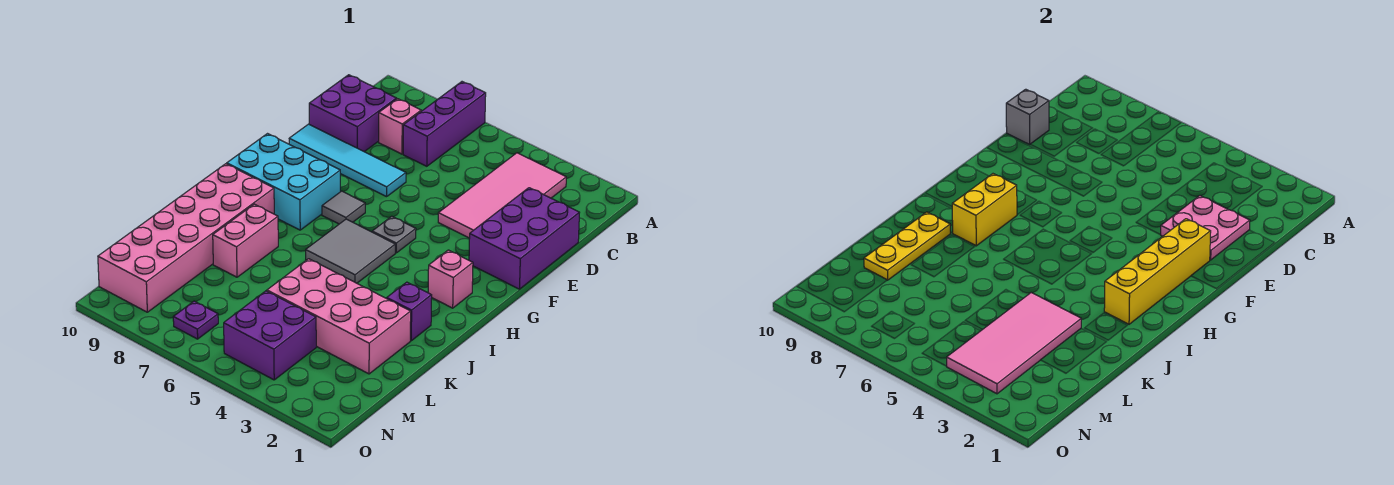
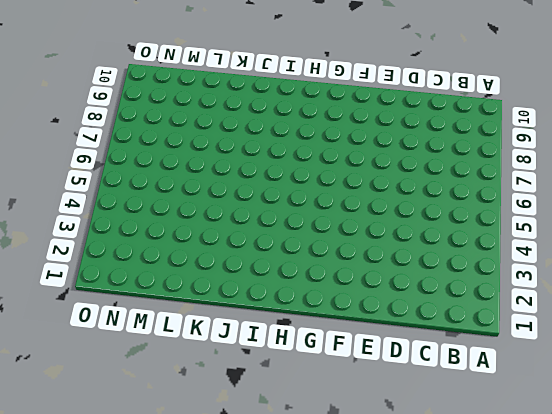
none -> purple 1x3 brick [403,82,486,166]
none -> pink 2x4 tile [438,153,566,238]
none -> pink 1x1 brick [379,99,421,154]

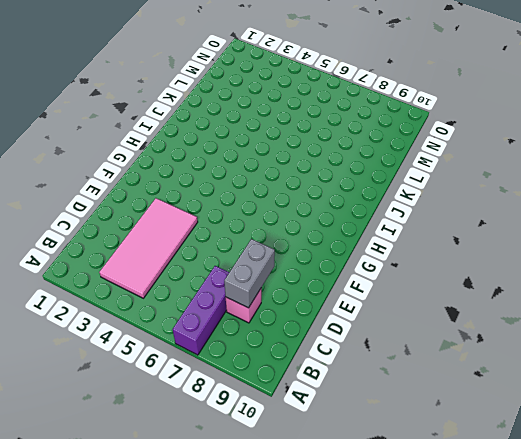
grey 1x2 brick [224,239,275,308] -> none
none -> purple 2x2 brick [309,75,397,152]
none -> purple 2x3 brick [469,188,579,289]
none -> cyan 1x4 tile [289,124,406,197]

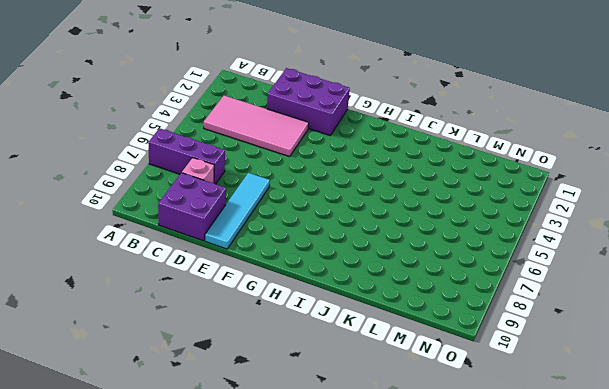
none -> grey 1x1 plate [372,216,416,253]
none -> grey 1x1 tile [322,191,365,224]
none -> cyan 2x3 brick [227,134,340,230]

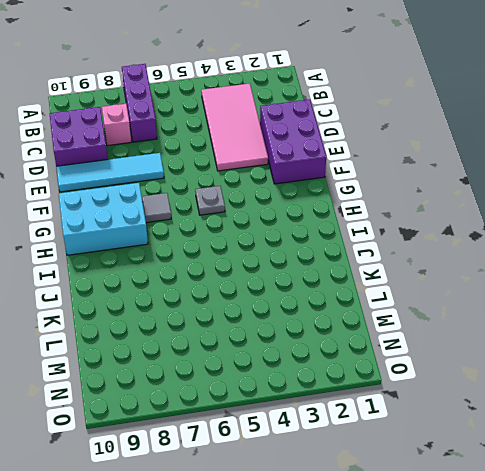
none -> pink 1x1 brick [428,250,473,308]
none -> grey 2x2 tile [306,219,395,283]
none -> pink 2x6 brick [98,164,274,312]

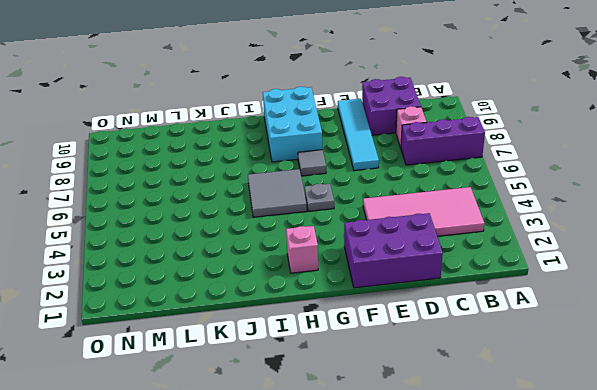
none -> pink 2x6 brick [98,164,274,312]
none -> purple 1x1 brick [387,282,432,341]
none -> pink 1x2 brick [213,204,278,277]

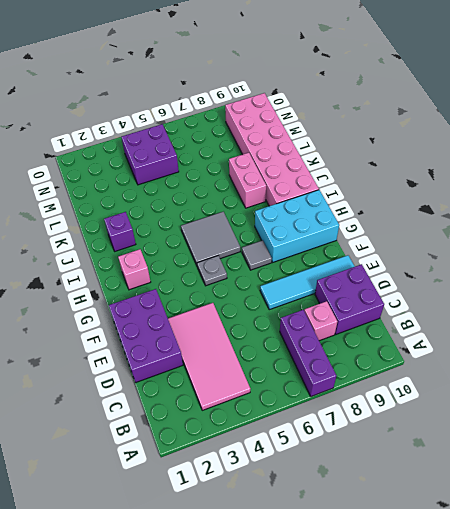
none -> pink 2x4 brick [267,259,411,374]
none -> purple 1x1 plate [173,301,218,339]
none -> pink 2x2 plate [1161,196,1250,260]

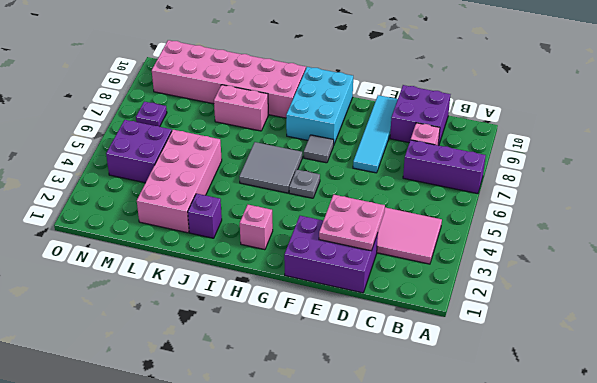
none -> grey 1x1 brick [1006,89,1049,144]
none -> yellow 1x4 brick [1104,219,1211,324]
none -> yellow 1x2 brick [952,174,1017,246]

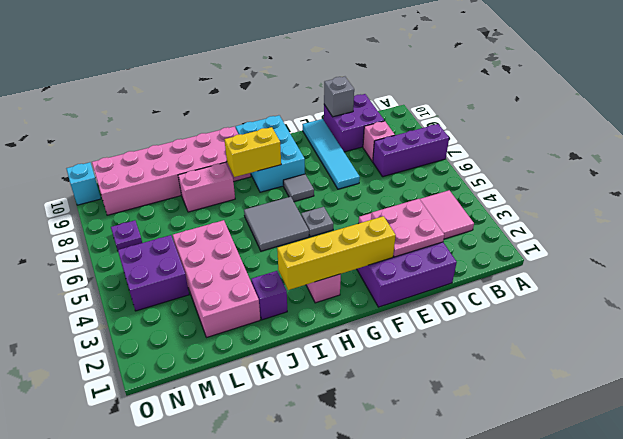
cyan 1x1 brick [66,162,101,205] -> none
none -> yellow 1x3 plate [864,212,951,280]
none -> pink 2x4 tile [946,293,1081,394]

